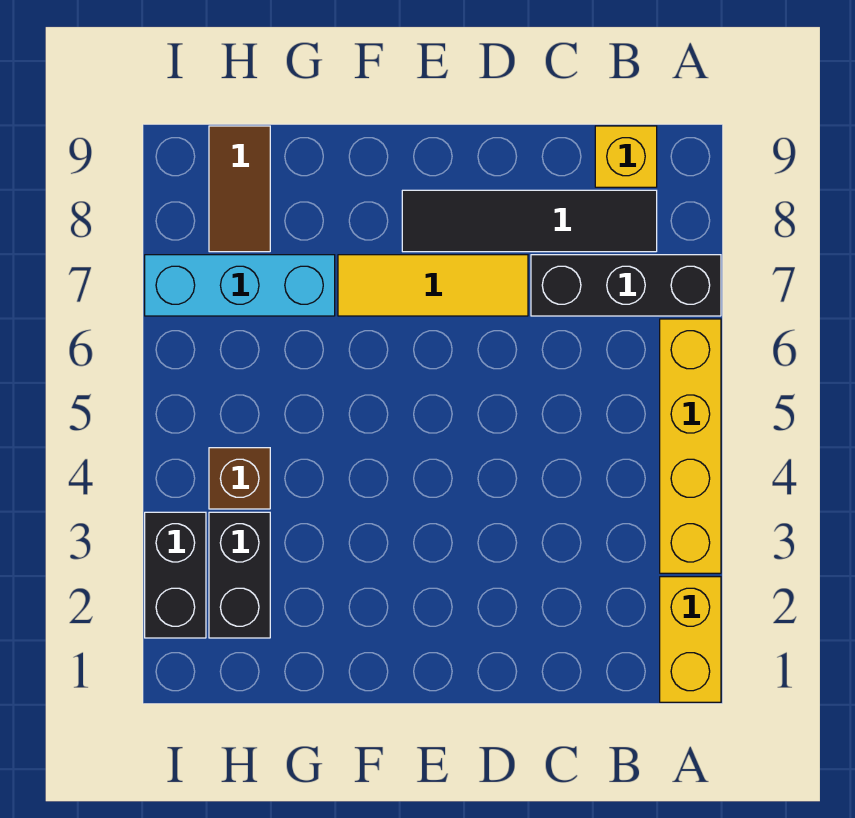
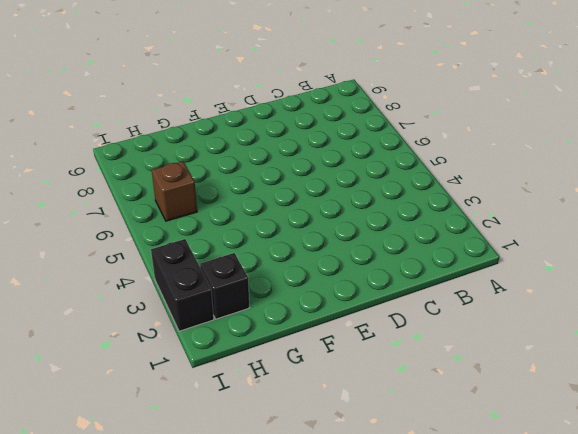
black 1x1 brick [200,253,249,319] -> black 1x2 brick [209,512,270,638]
brown 1x1 brick [152,161,197,221] -> brown 1x1 brick moved to [209,448,270,509]
none -> yellow 1x2 brick [660,577,721,702]
none -> yellow 1x4 brick [660,319,721,573]

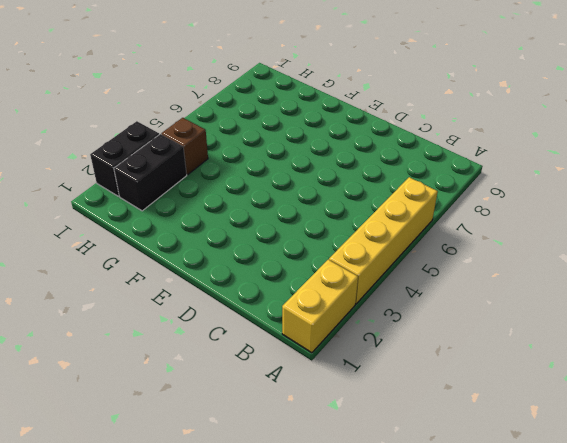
none -> black 1x3 brick [531,255,721,316]
none -> black 1x4 tile [402,190,657,252]

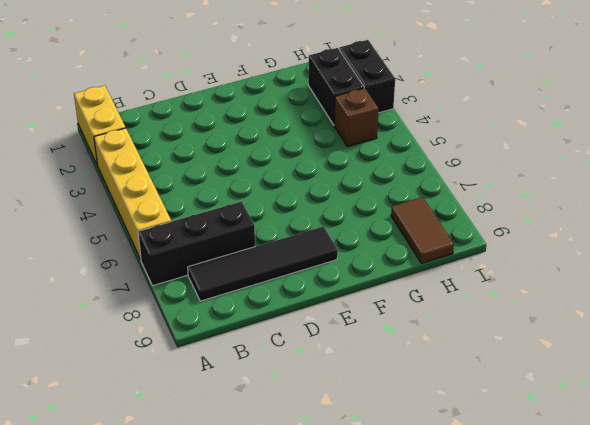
none -> yellow 1x1 brick [595,126,657,187]
none -> yellow 1x3 tile [338,255,528,316]

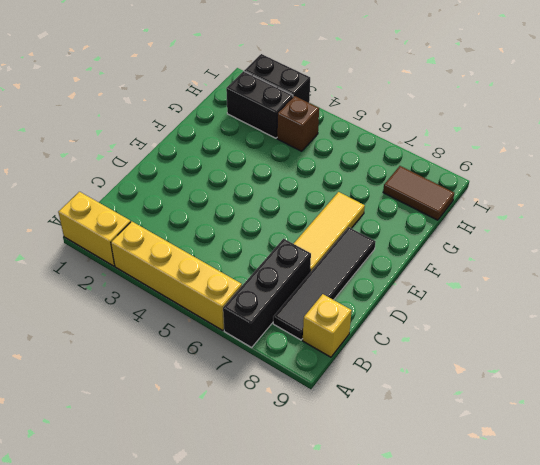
none -> cyan 1x3 brick [145,255,335,316]

